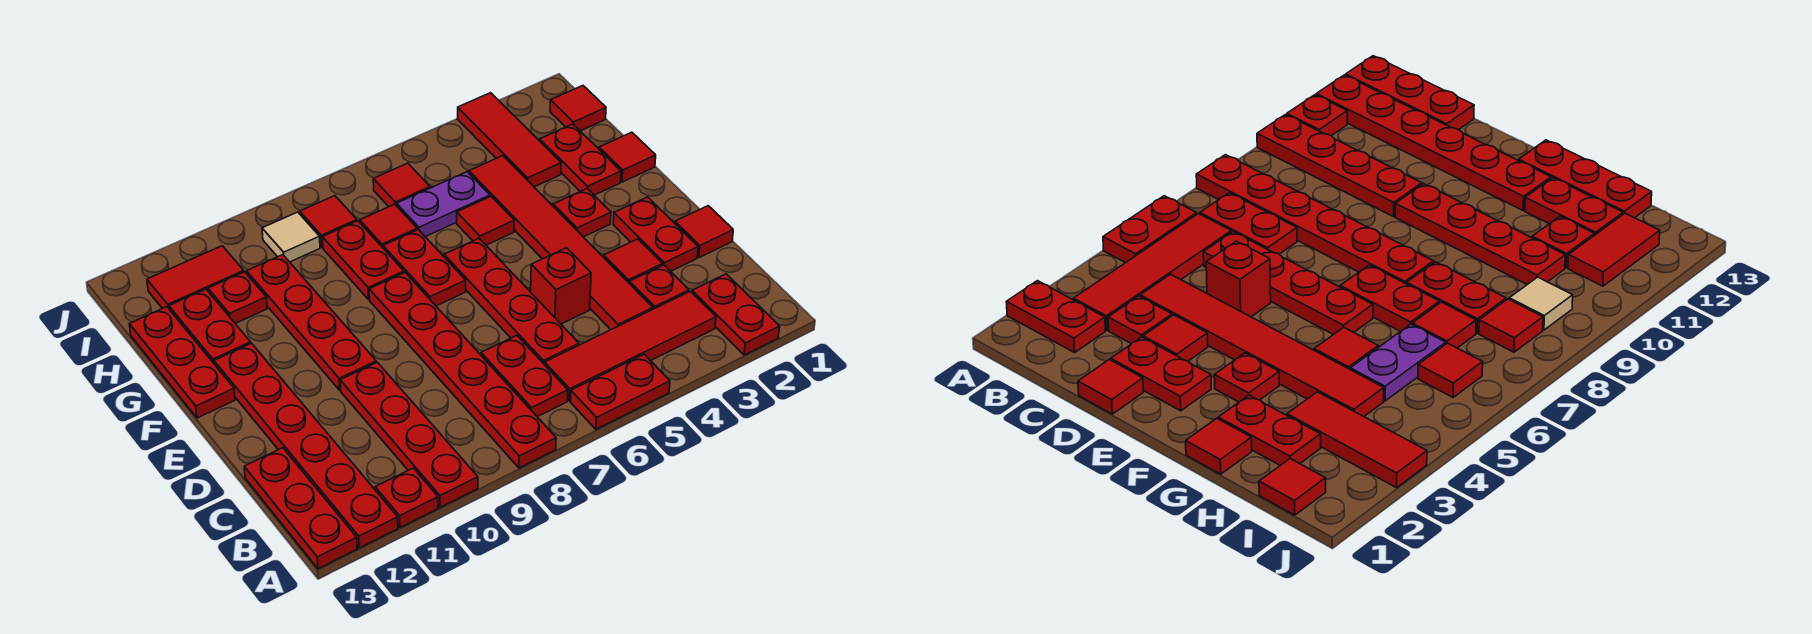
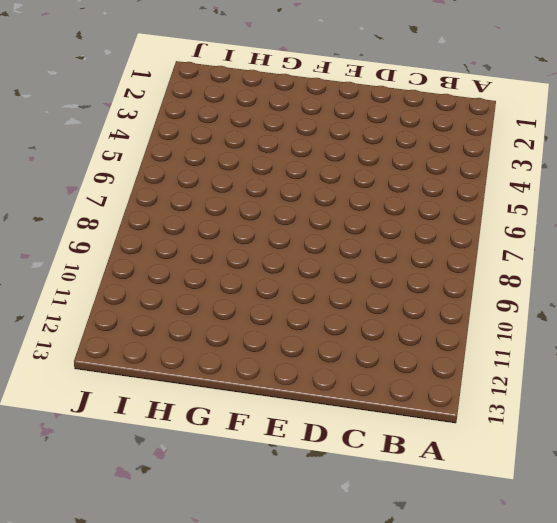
none -> red 1x2 plate [692,274,780,355]
none -> red 1x2 plate [570,354,670,429]
none -> red 1x6 plate [369,273,556,468]
none -> red 1x4 plate [340,362,478,508]

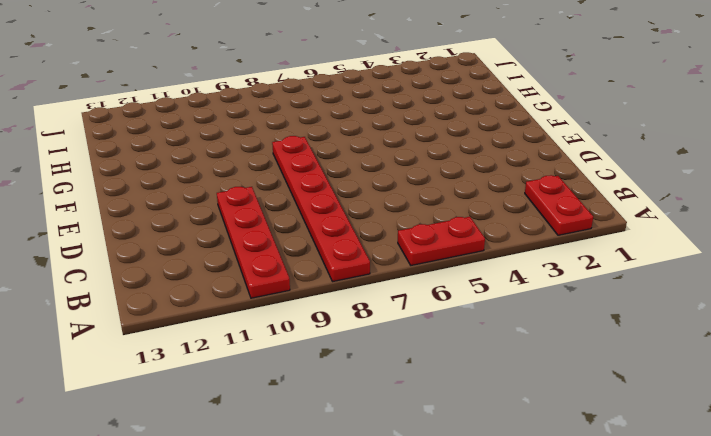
none -> red 1x1 plate [375,468,438,528]
none -> red 1x6 plate [214,343,398,548]
none -> red 1x3 plate [244,448,357,569]
none -> red 1x4 tile [545,291,716,401]

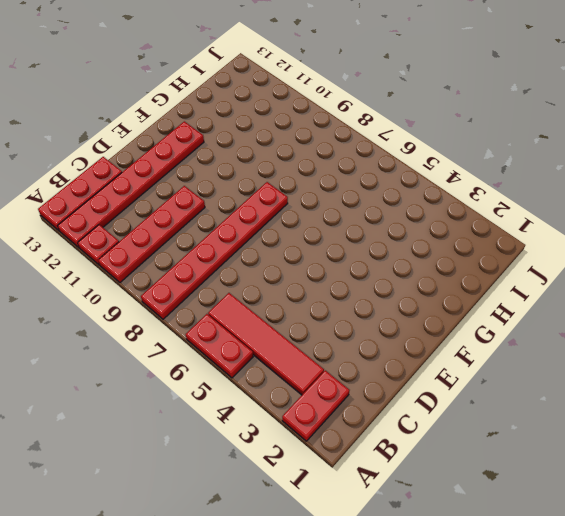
none -> red 1x2 plate [481,335,568,417]
none -> red 1x1 plate [629,265,689,309]
none -> red 1x6 tile [469,156,653,330]
none -> red 1x4 plate [444,238,579,365]

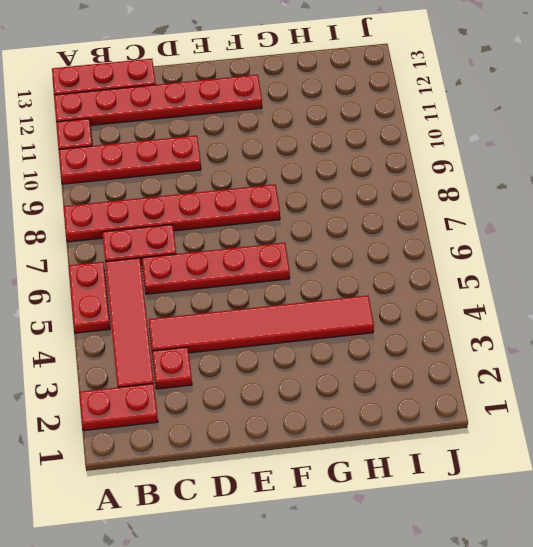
none -> red 1x1 tile [675,206,733,258]
none -> red 1x2 plate [613,197,698,271]
none -> red 1x1 tile [604,239,663,283]
none -> red 1x1 brick [531,248,591,324]

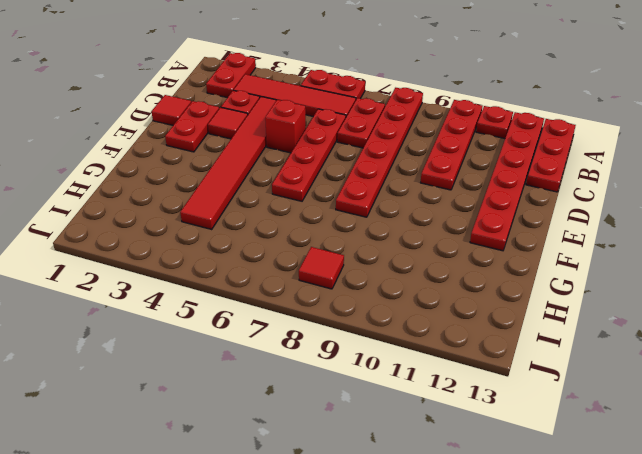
none -> red 1x4 plate [247,255,376,390]
none -> red 1x1 plate [553,189,611,237]
none -> red 1x2 plate [383,230,466,306]
none -> red 1x3 plate [129,307,235,418]

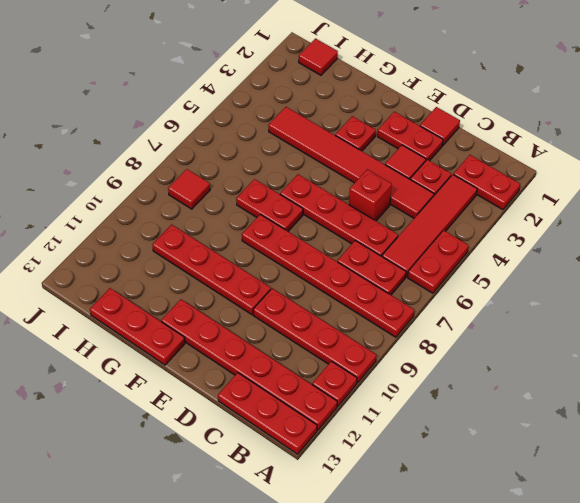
none -> red 1x1 tile [599,132,656,182]
none -> red 1x2 plate [540,124,621,195]
none -> red 1x1 tile [457,197,514,245]
none -> red 1x2 plate [322,221,404,300]

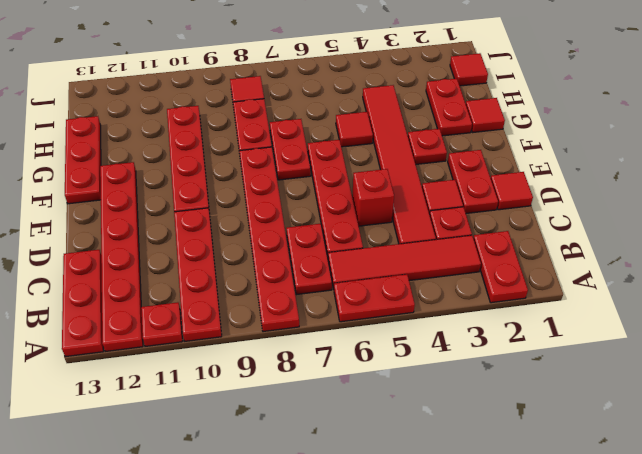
none -> red 1x2 plate [169,289,251,363]
none -> red 1x3 tile [458,93,561,187]
none -> purple 1x2 plate [397,172,490,237]
none -> red 1x1 tile [360,204,417,248]

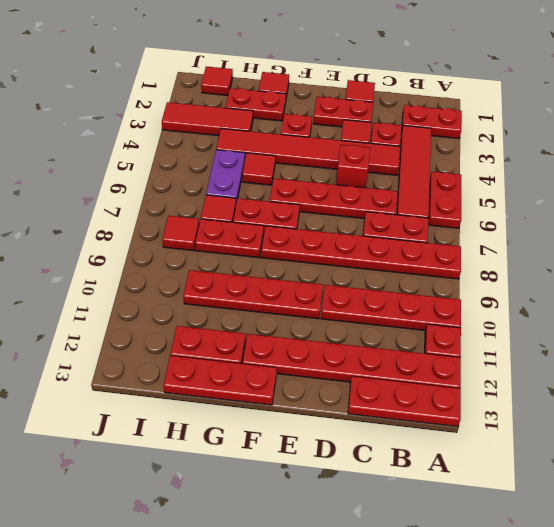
none -> red 1x1 plate [208,272,267,324]
none -> red 1x1 tile [373,163,430,207]
none -> tan 1x1 tile [262,212,320,262]
none -> red 1x2 tile [147,246,244,309]

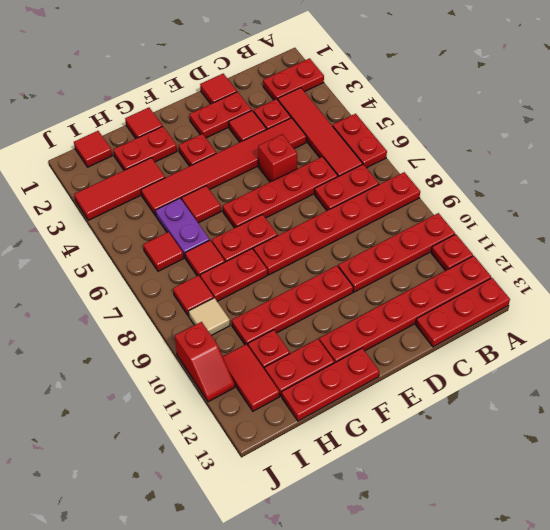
red 1x2 slope [175,322,235,402] -> none

